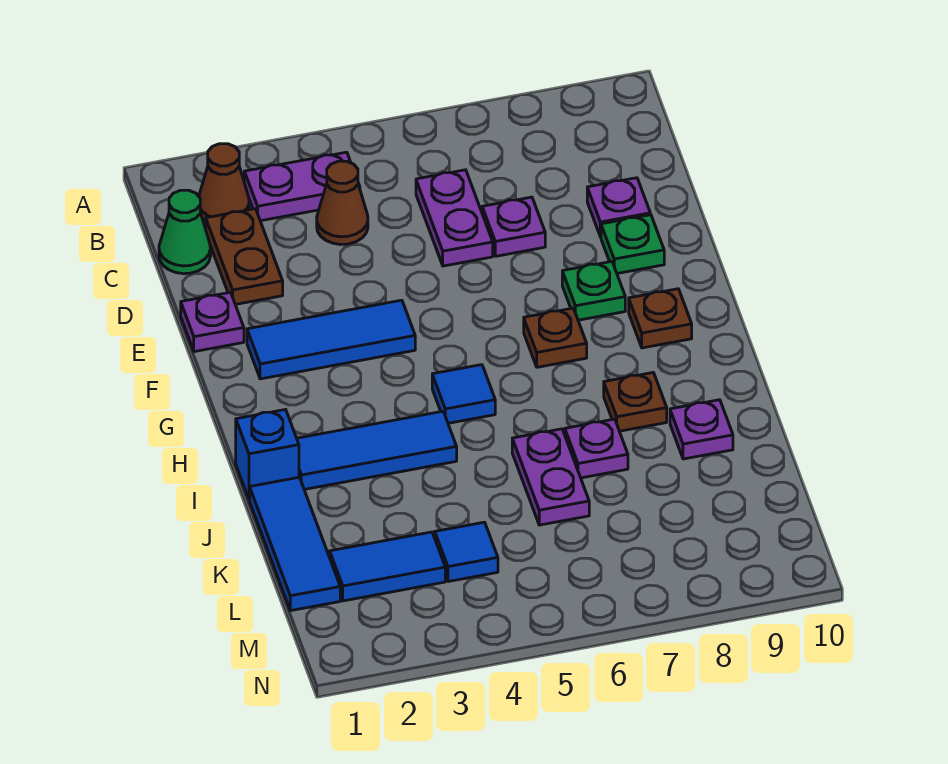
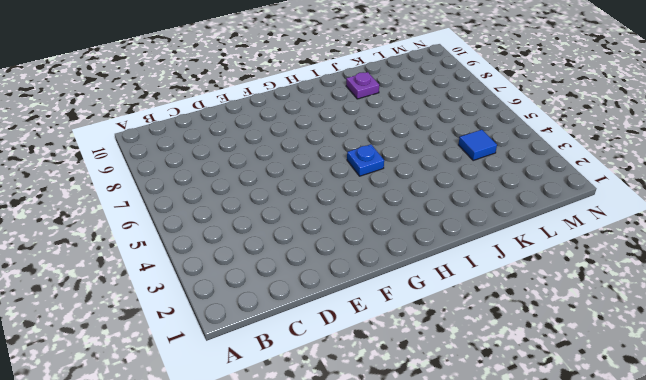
blue 1x1 plate [347,144,384,176] -> blue 1x1 tile [432,365,495,423]
none -> brown 1x1 cone [199,144,249,222]
none -> purple 1x2 plate [244,152,360,221]
none -> green 1x1 cone [159,190,211,274]

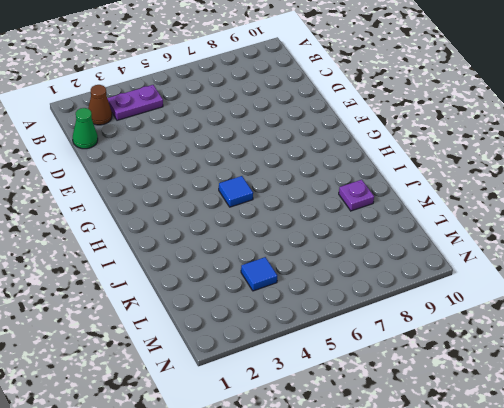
none -> brown 1x2 plate [206,209,283,304]
none -> brown 1x1 cone [317,161,368,245]
none -> purple 1x2 plate [416,170,493,266]

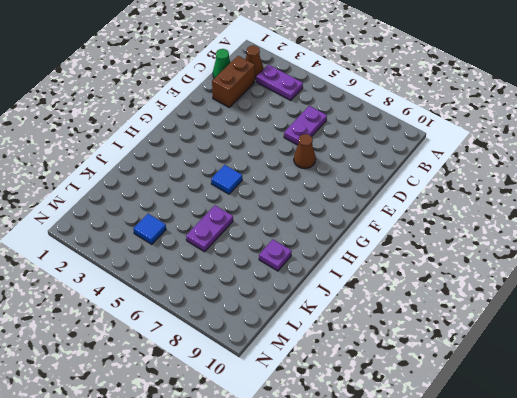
brown 1x2 brick [212,56,255,107] -> brown 1x2 plate [206,209,283,304]
brown 1x1 cone [294,134,316,169] -> brown 1x1 cone moved to [317,161,368,245]
none -> purple 1x1 plate [482,197,545,256]
none -> purple 1x1 plate [587,178,650,237]
none -> purple 1x1 plate [181,292,244,352]

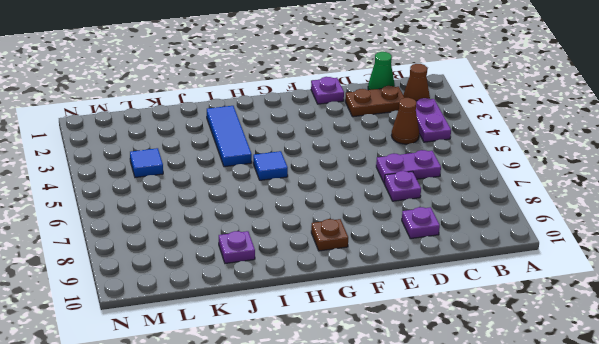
none -> green 1x1 plate [601,215,664,273]
none -> blue 1x3 tile [247,300,415,379]
none -> green 1x1 plate [562,262,625,320]

